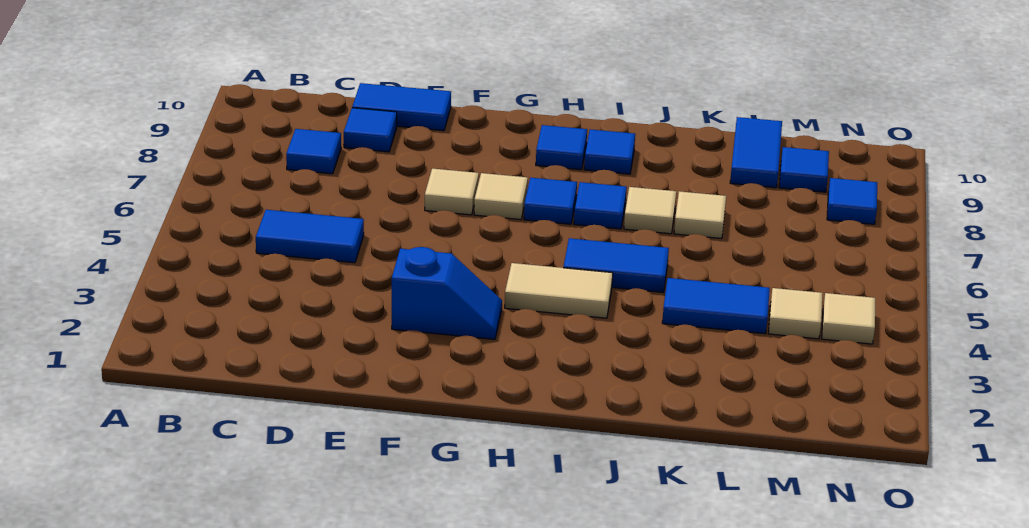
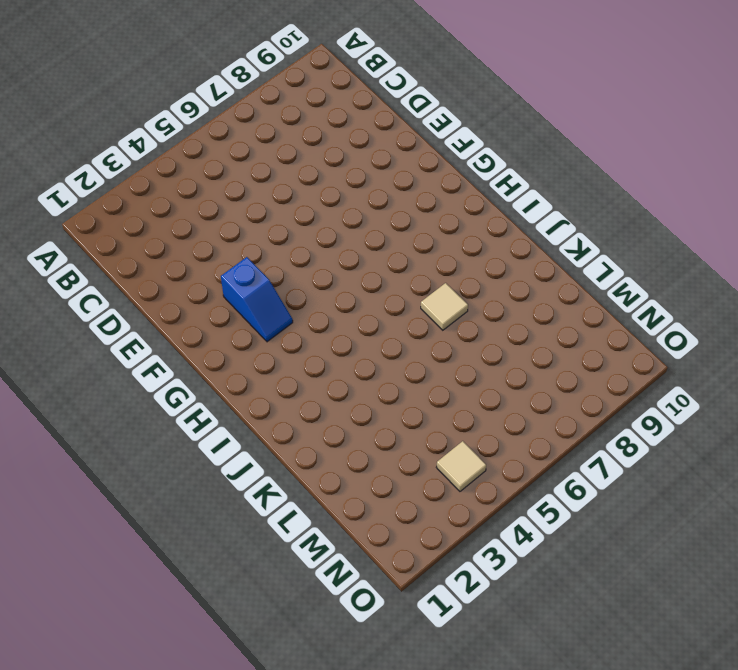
none -> blue 1x2 tile [256,210,364,263]
none -> blue 1x1 tile [286,129,341,174]
none -> blue 1x1 tile [344,108,397,152]

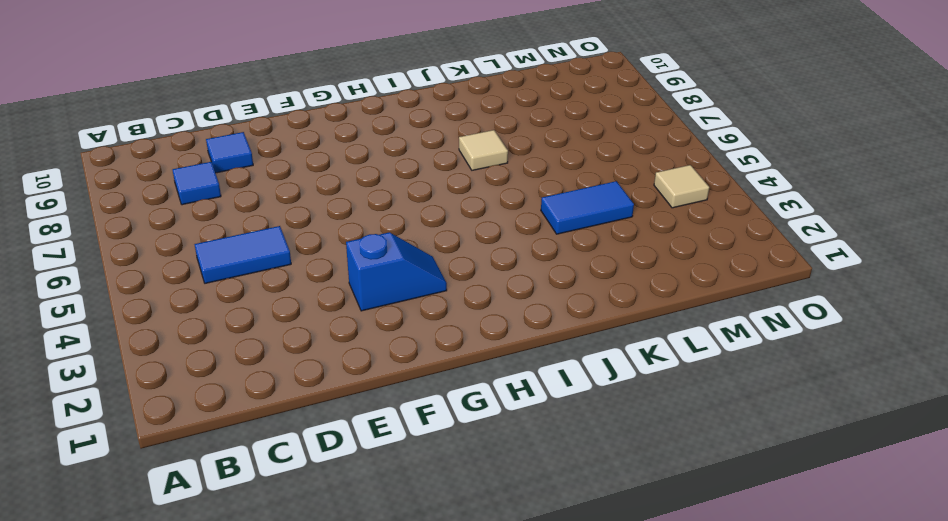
none -> blue 1x2 tile [352,83,451,131]
none -> tan 1x1 tile [425,168,479,215]
none -> tan 1x1 tile [474,173,528,220]

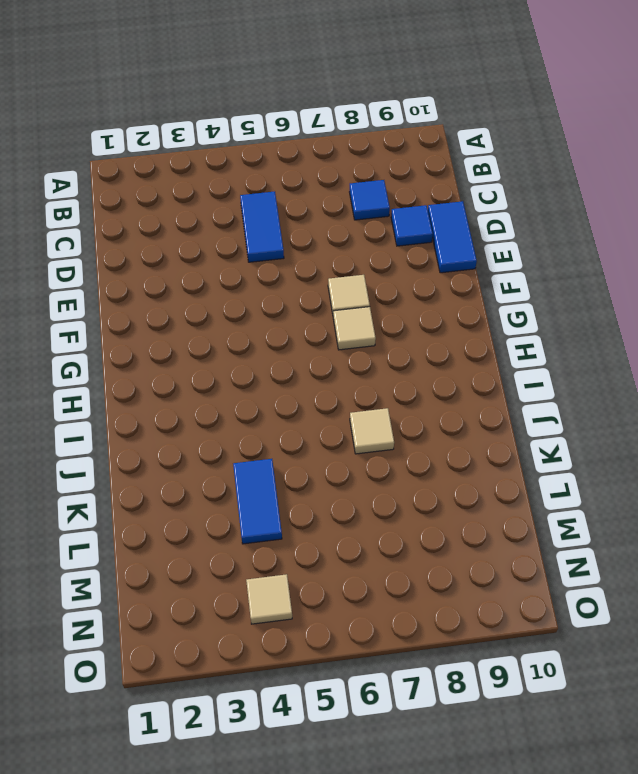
none -> blue 1x2 slope [392,247,502,339]
none -> tan 1x2 tile [505,263,613,318]
none -> blue 1x1 tile [524,178,577,224]

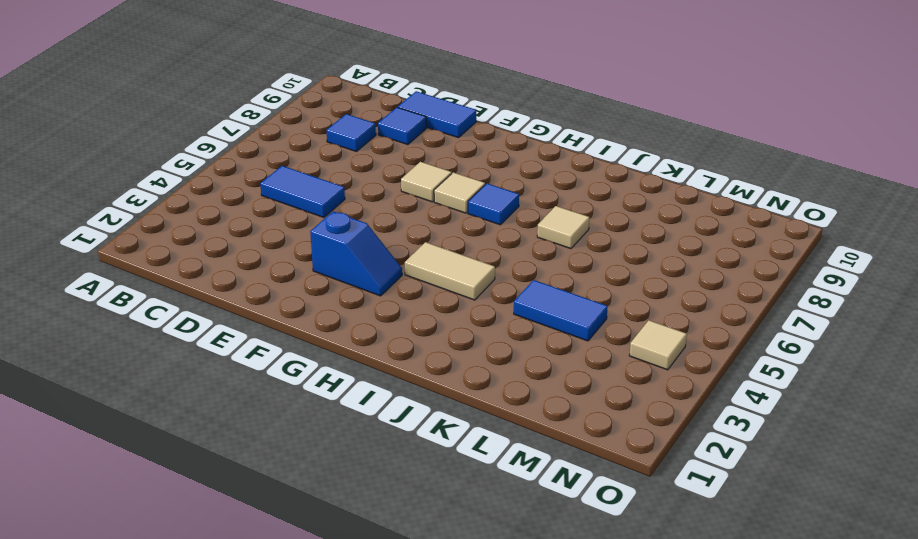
none -> blue 1x1 tile [536,125,587,170]
none -> blue 1x2 tile [563,238,669,293]
none -> blue 1x1 tile [574,182,627,229]

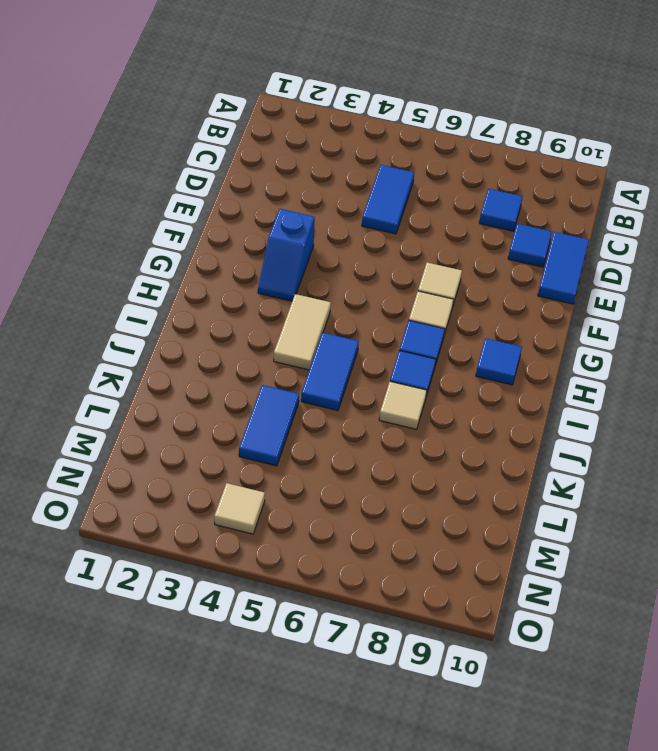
none -> blue 1x1 tile [584,129,635,174]
none -> tan 1x1 tile [674,191,726,239]
none -> blue 1x2 tile [730,117,782,188]

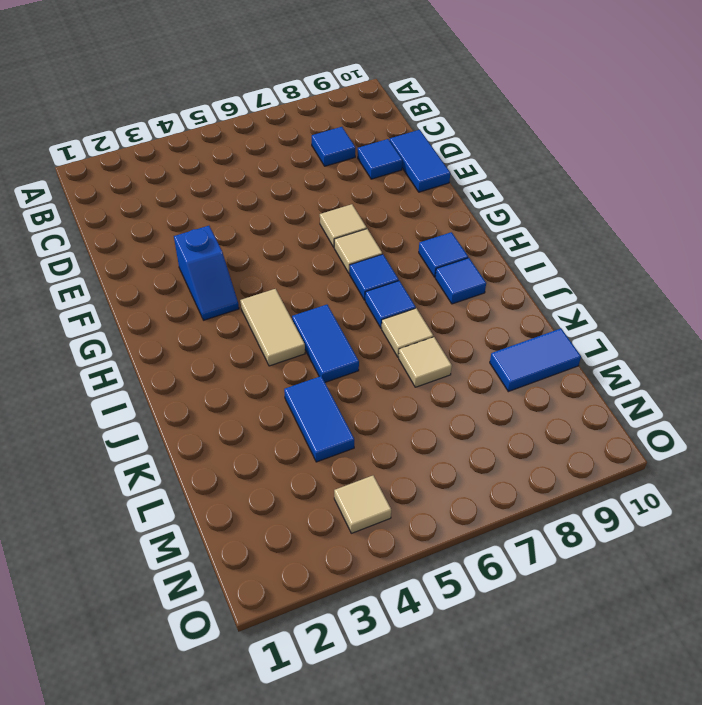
none -> blue 1x2 tile [256,210,364,263]
none -> tan 1x1 tile [768,288,823,339]
none -> blue 1x1 tile [779,147,829,192]

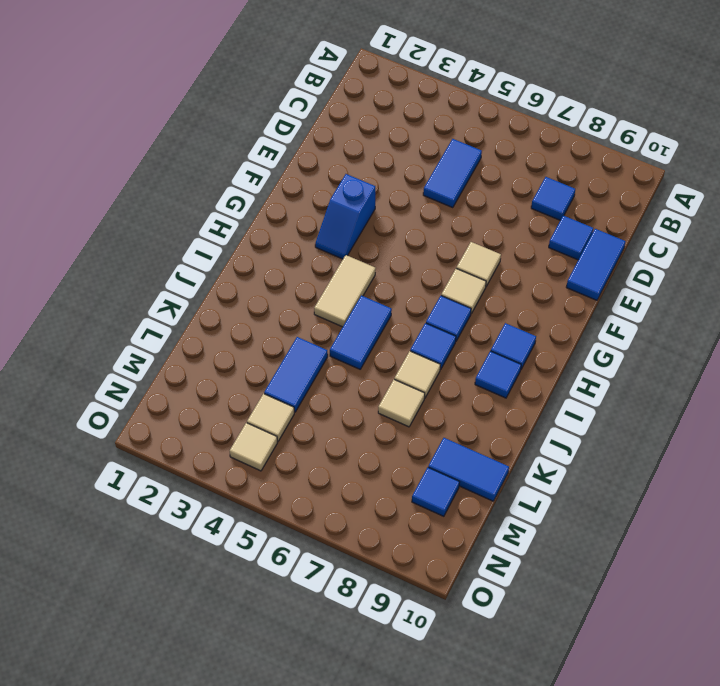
none -> blue 1x1 tile [827,178,877,224]

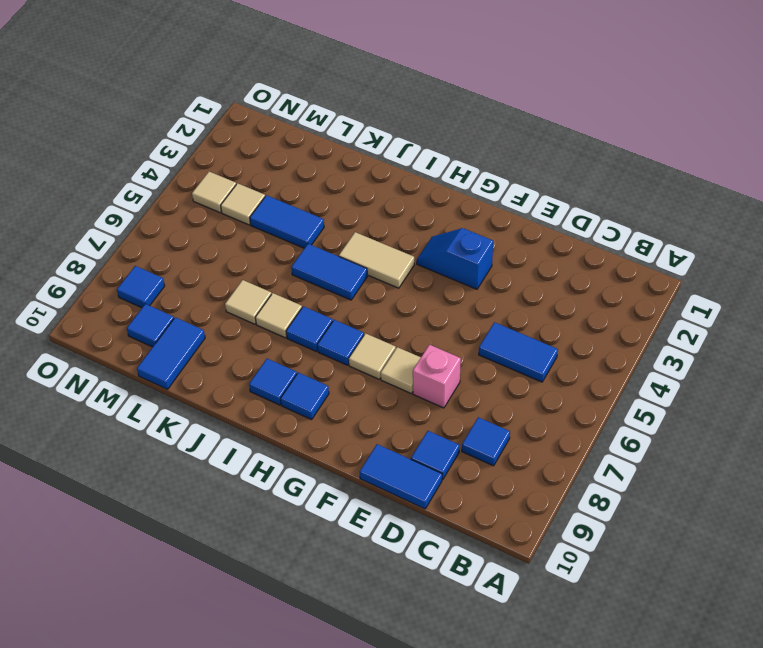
pink 1x1 brick [413,345,461,408] -> none

